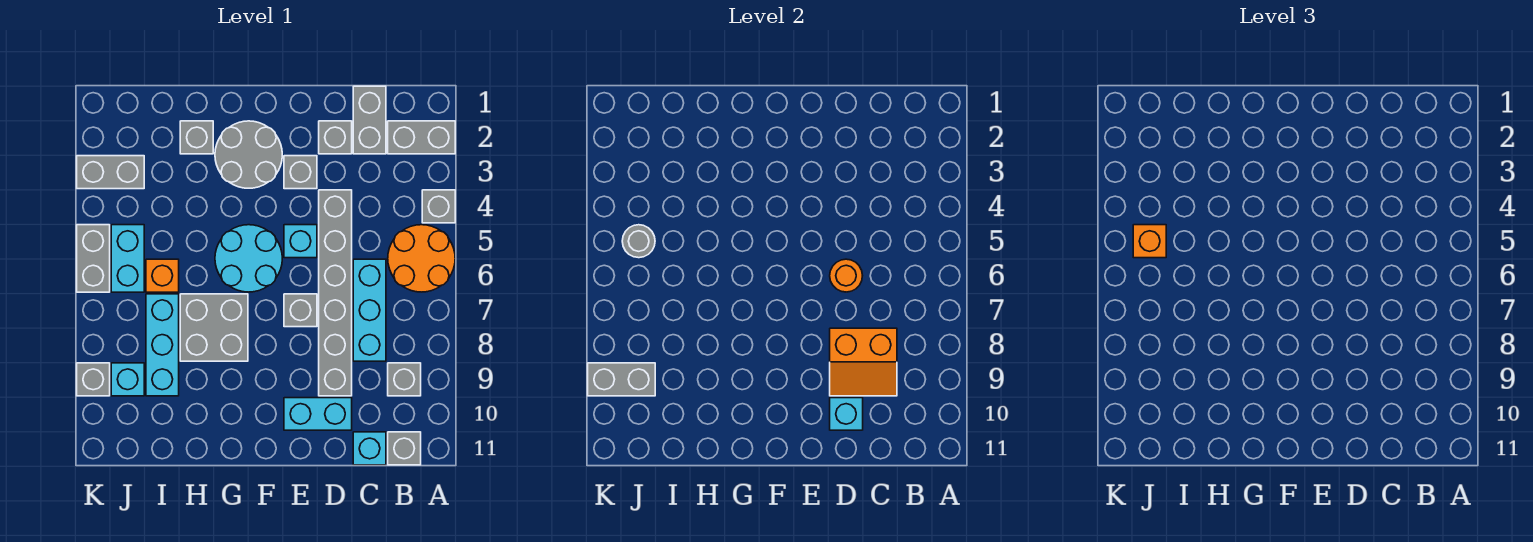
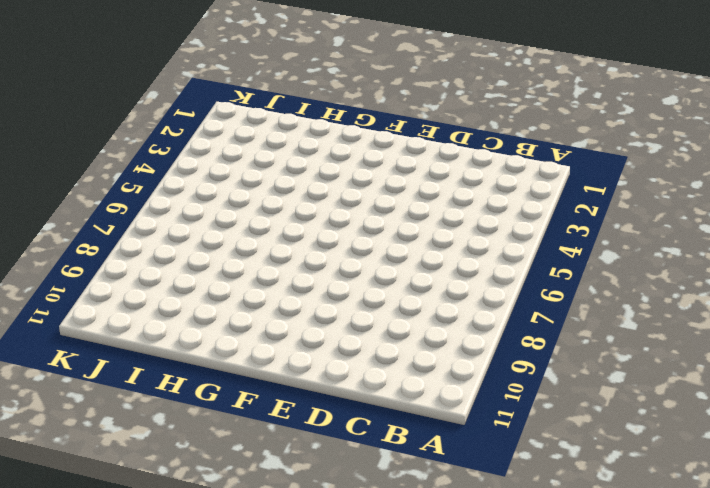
none -> grey 1x2 brick [388,121,455,154]
none -> grey 1x1 brick [422,190,455,223]
none -> orange 2x2 round brick [388,225,455,292]
none -> grey 1x1 brick [388,363,421,396]

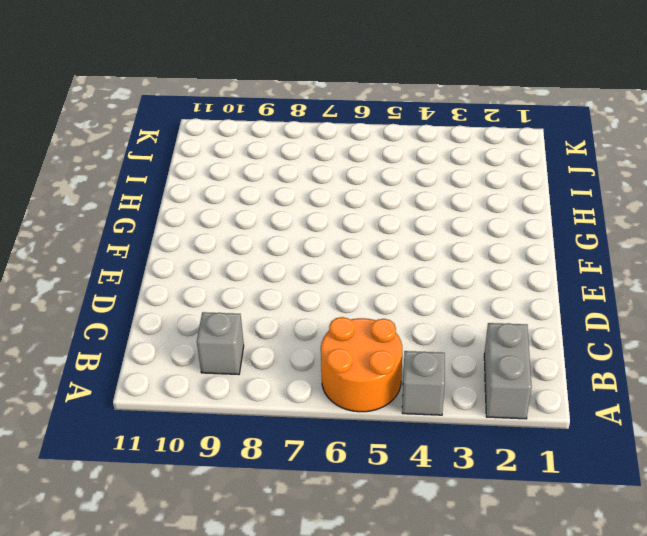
none -> grey 1x1 brick [388,432,421,465]
none -> grey 1x2 brick [353,86,386,154]
none -> cyan 1x3 brick [353,259,386,361]
none -> cyan 1x1 brick [353,432,386,465]

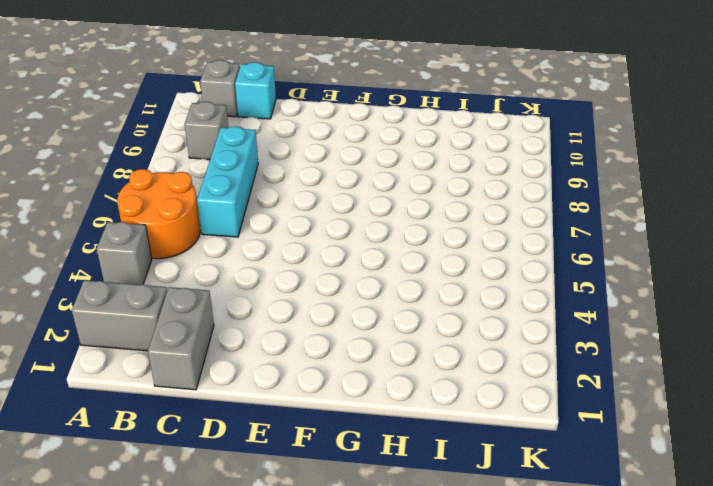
none -> grey 1x1 brick [319,121,352,154]
none -> grey 1x6 brick [319,190,352,396]
none -> cyan 1x2 brick [284,398,352,430]
none -> grey 1x1 brick [284,156,317,189]

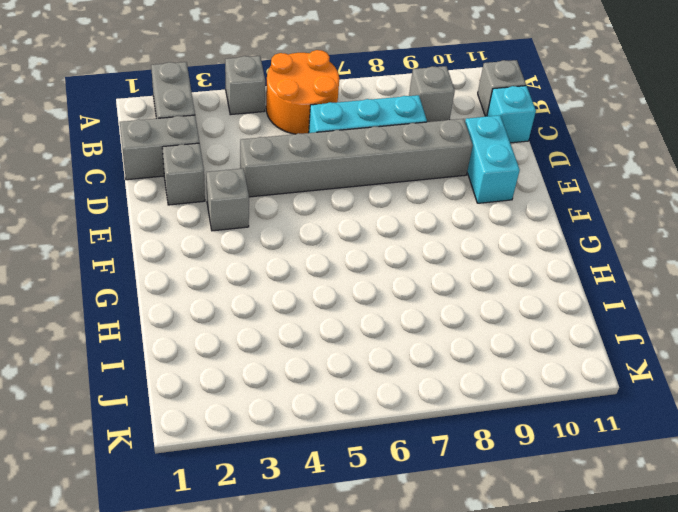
none -> cyan 1x1 brick [284,225,317,258]
none -> grey 1x1 brick [284,294,317,327]
none -> grey 2x2 round brick [215,121,282,188]
none -> cyan 2x2 round brick [215,225,282,292]

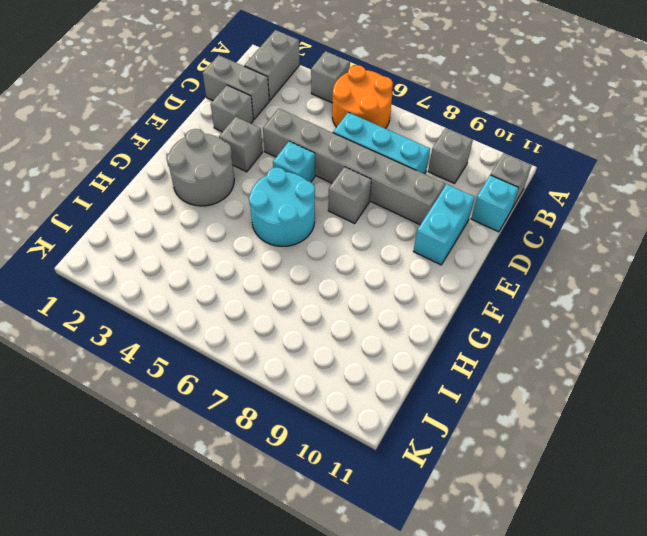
none -> grey 2x2 brick [180,294,248,361]
none -> grey 1x1 brick [180,121,213,154]
none -> orange 1x1 brick [146,259,179,292]
none -> cyan 1x3 brick [146,294,179,396]

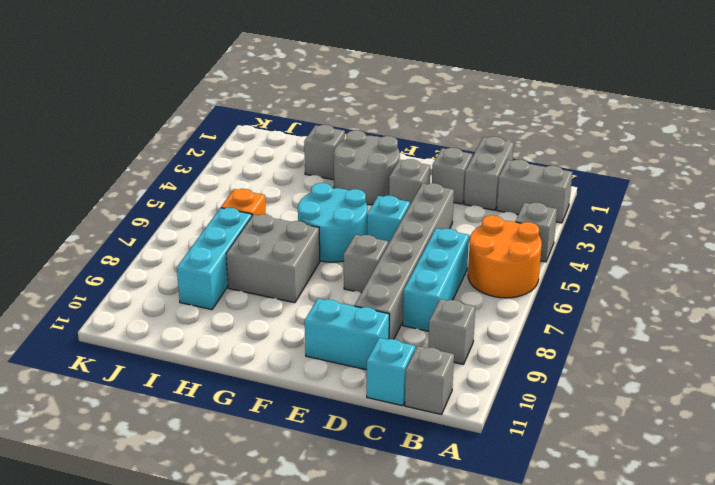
none -> grey 1x2 brick [77,156,144,189]
none -> cyan 1x2 brick [111,225,144,292]
none -> cyan 1x1 brick [111,363,144,396]
none -> grey 1x2 brick [77,225,110,292]

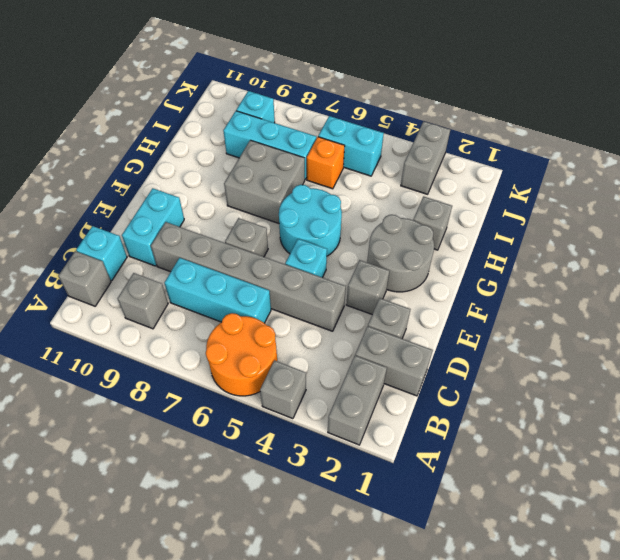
none -> grey 1x2 brick [77,225,110,292]
none -> grey 1x1 brick [77,363,110,396]
none -> orange 2x2 slope [830,328,897,396]
none -> orange 1x1 round brick [830,259,863,292]

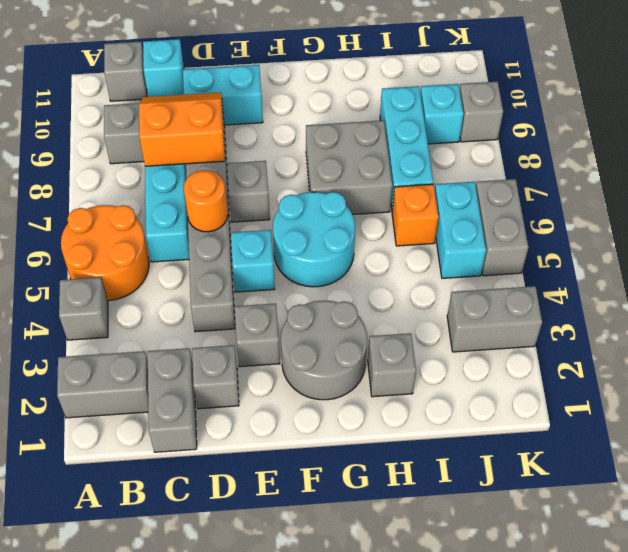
none -> cyan 1x1 brick [830,398,863,430]
none -> grey 1x1 round brick [622,225,655,258]
none -> grey 1x2 brick [588,363,655,396]
none -> orange 1x1 brick [1133,225,1166,258]

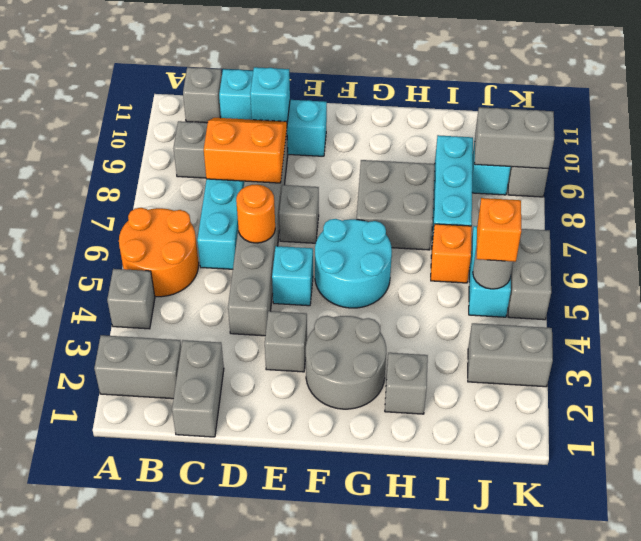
none -> grey 1x1 brick [319,121,352,154]

